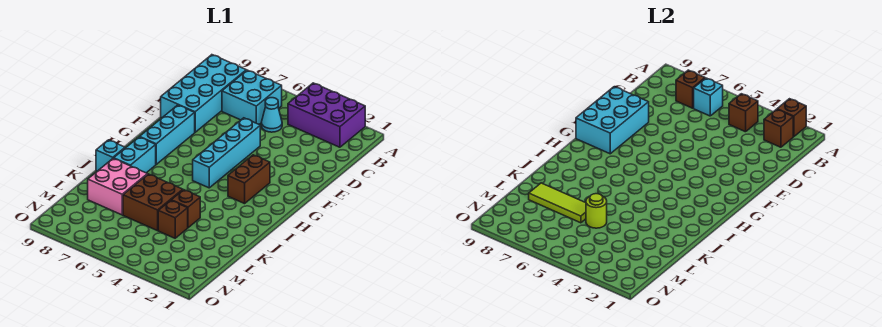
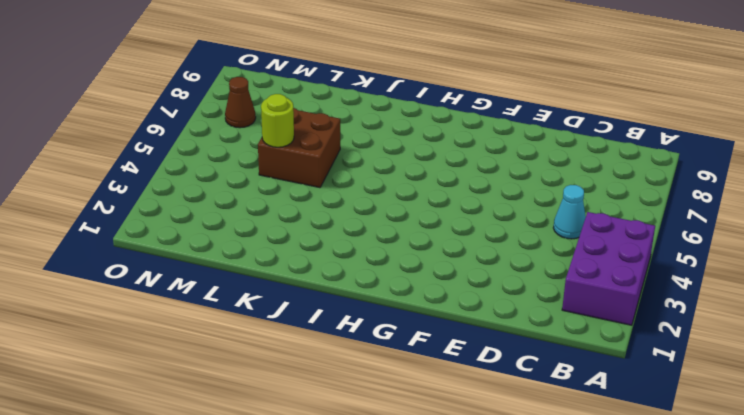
brown 1x1 cone [225,77,256,128] -> none
none -> cyan 2x2 brick [222,70,282,124]
none -> cyan 2x4 brick [161,55,246,132]
none -> cyan 1x4 brick [193,118,260,188]

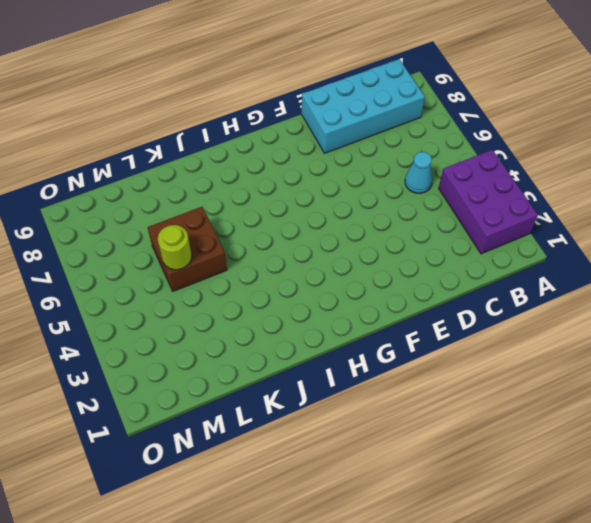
none -> cyan 2x2 brick [222,70,282,124]
none -> cyan 1x4 brick [193,118,260,188]
none -> cyan 1x3 brick [140,105,195,164]

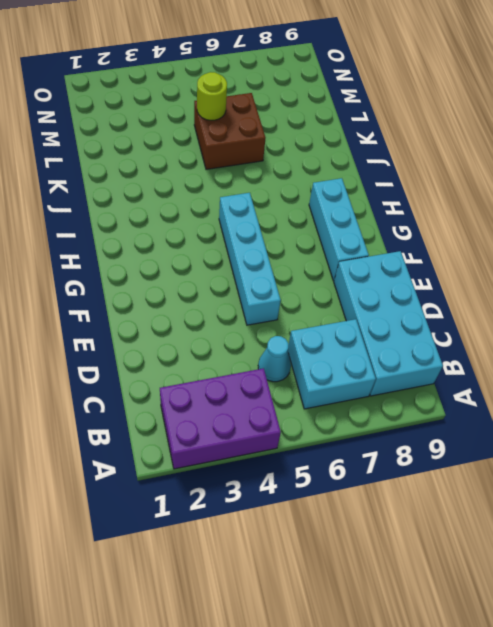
none -> brown 1x2 brick [228,155,270,204]
none -> cyan 1x2 brick [114,137,156,173]
none -> cyan 1x1 brick [96,140,125,171]

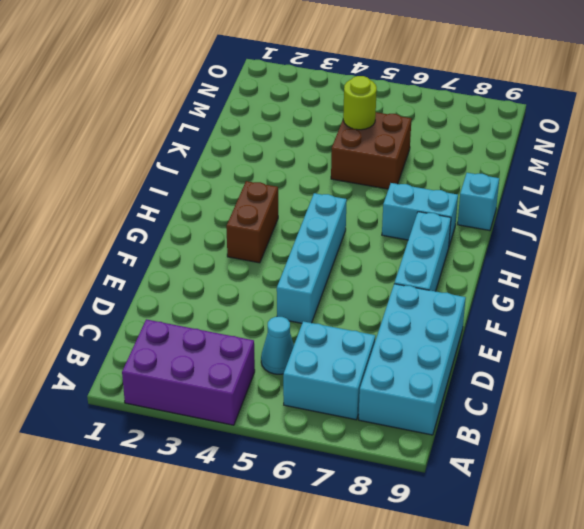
cyan 1x2 brick [382,183,458,246] -> cyan 1x2 brick turned to [114,137,156,173]
none -> brown 1x1 brick [171,190,200,228]
none -> pink 2x2 brick [88,158,148,215]
none -> brown 1x1 brick [158,200,188,238]

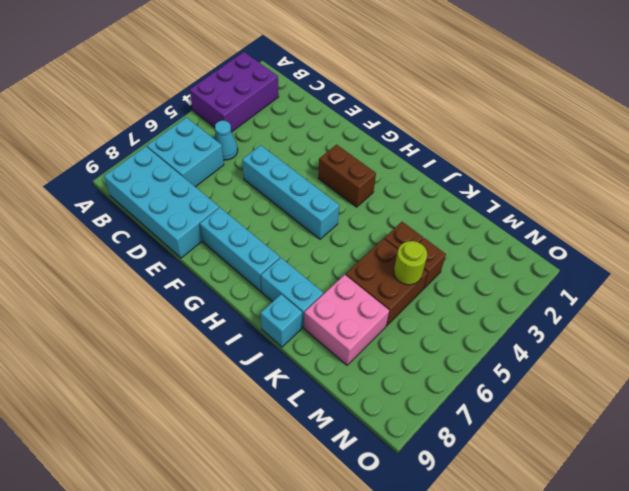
none -> brown 1x1 brick [777,99,806,137]
none -> brown 1x1 brick [764,109,793,147]
none -> brown 1x1 brick [729,94,758,132]

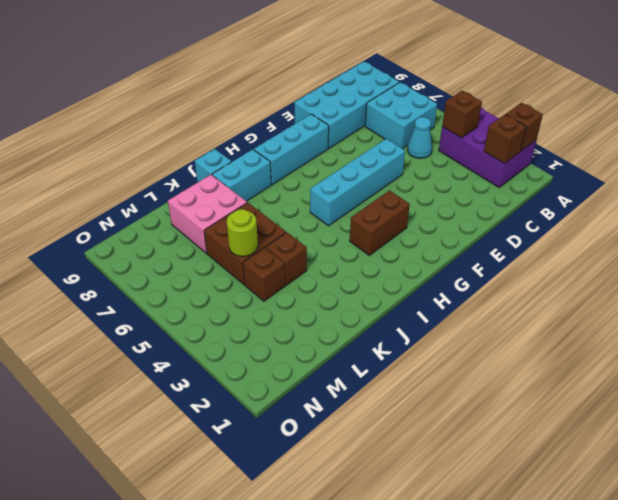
none -> cyan 1x1 brick [694,78,723,116]
none -> brown 1x1 brick [676,70,705,108]
none -> cyan 2x3 brick [576,87,649,154]

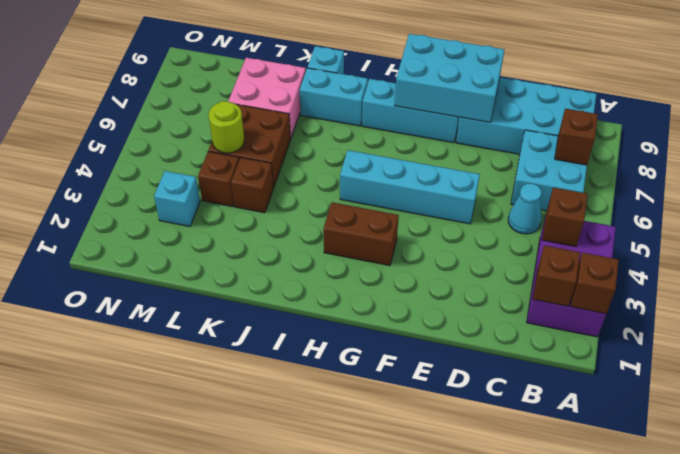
cyan 1x1 brick [154,171,200,227] -> cyan 1x1 brick moved to [694,78,723,116]
none -> lime 1x3 tile [529,183,586,223]

